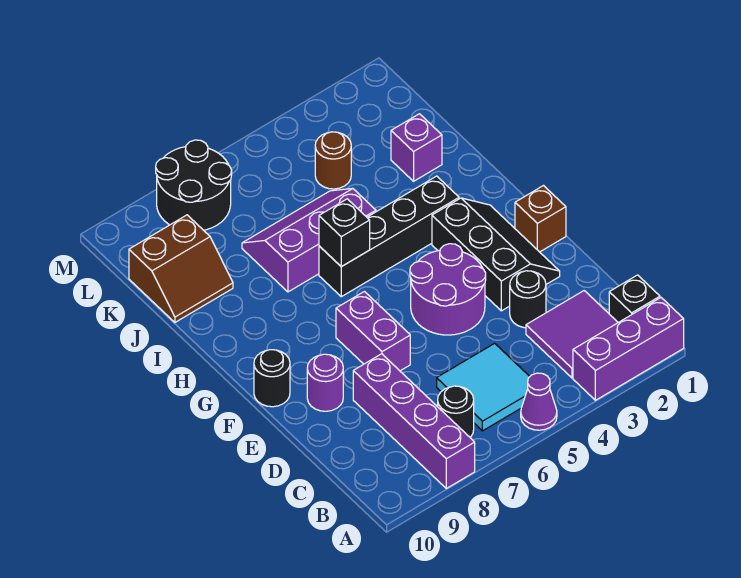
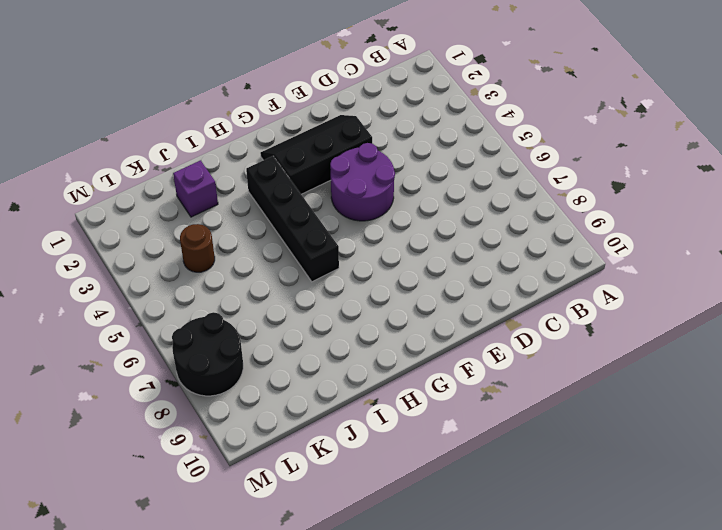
none -> purple 1x3 brick [573,298,684,400]
none -> purple 1x1 cone [521,373,557,430]
none -> purple 1x4 brick [353,354,475,488]

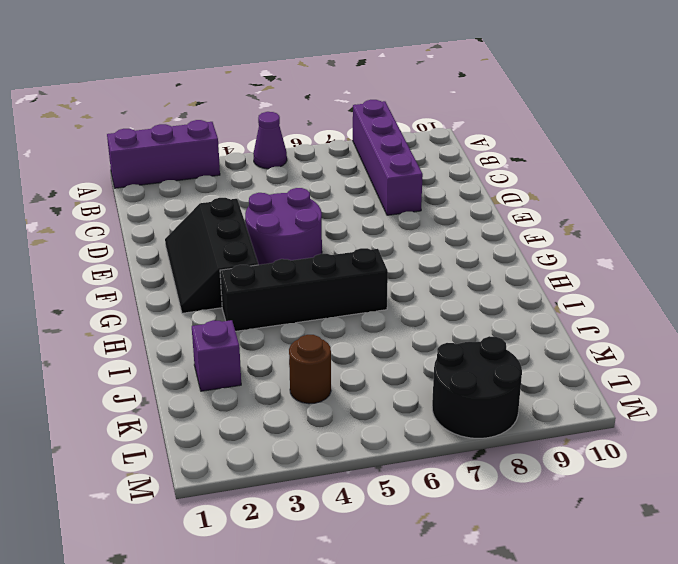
none -> black 1x1 brick [609,275,660,323]
none -> purple 2x2 tile [526,291,618,378]
none -> cyan 2x2 tile [437,343,530,431]

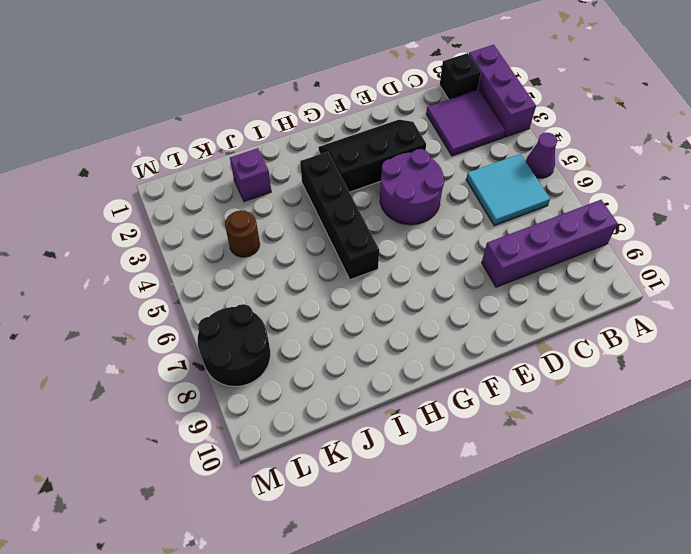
none -> black 1x1 round brick [438,386,474,437]
none -> black 1x1 round brick [510,271,546,328]
none -> purple 1x2 brick [336,292,410,371]

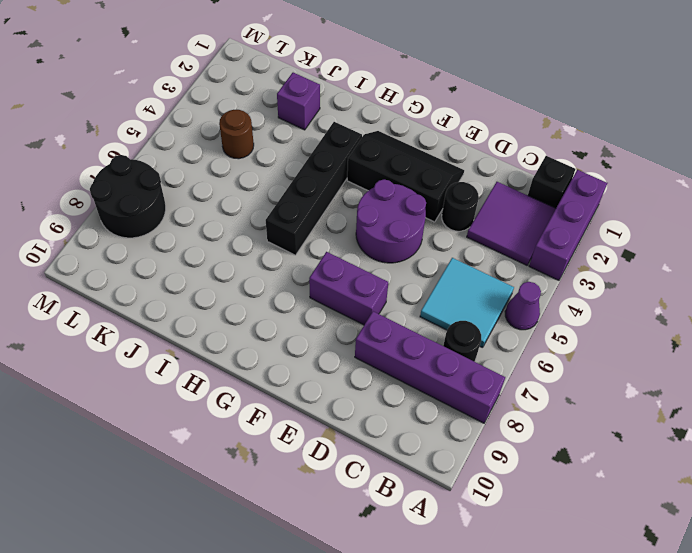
none -> purple 1x1 round brick [307,354,343,411]
none -> brown 1x1 brick [515,186,566,252]
none -> black 1x1 round brick [254,350,290,407]

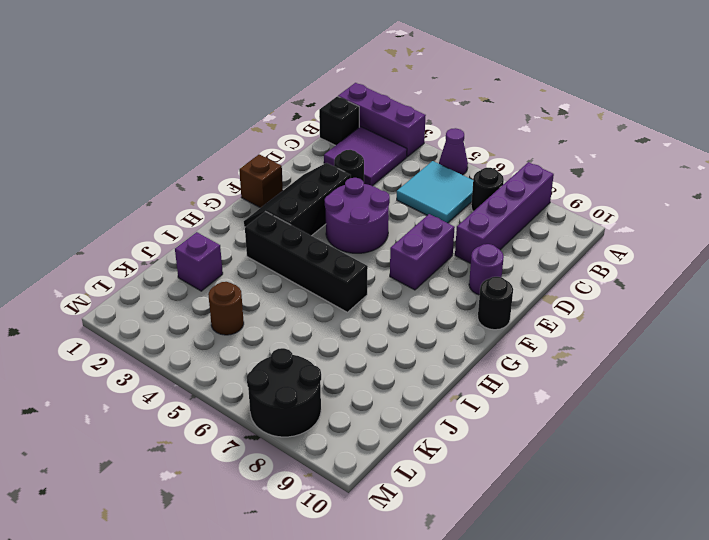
none -> purple 2x3 slope [242,188,376,292]
none -> brown 2x2 slope [129,215,233,322]
none -> black 1x1 brick [319,199,370,267]

